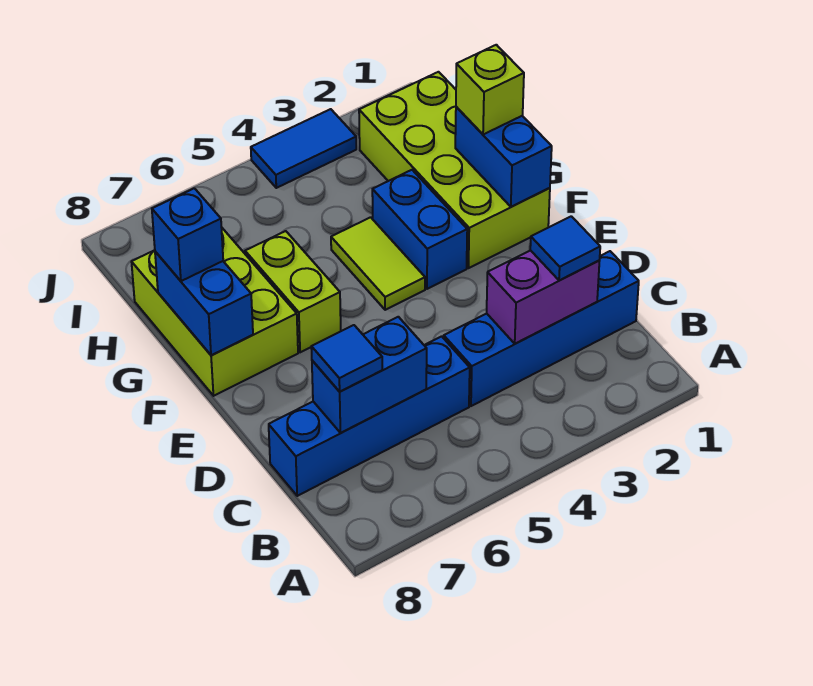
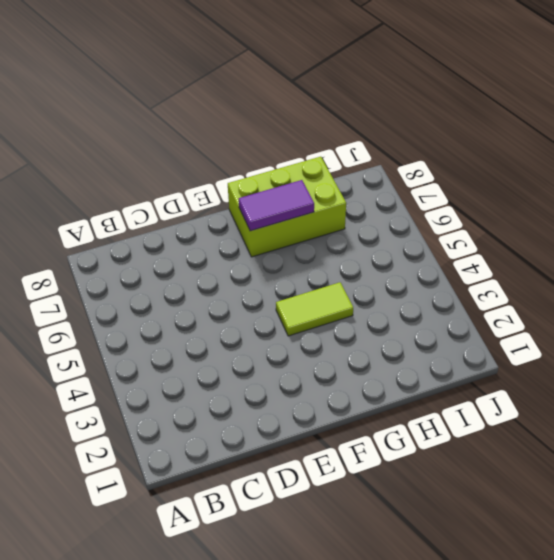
purple 1x2 tile [239,180,314,231] -> none
none -> blue 1x4 brick [444,251,639,406]
none -> blue 1x4 brick [269,336,470,496]
none -> lime 2x4 brick [359,72,550,268]

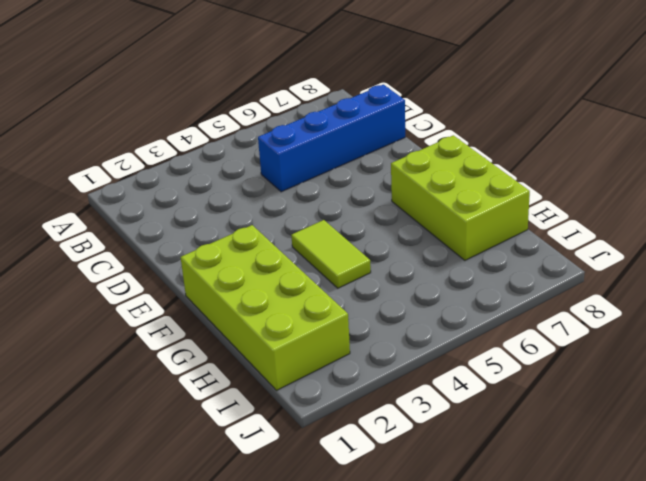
none -> blue 1x4 brick [444,251,639,406]
none -> blue 1x2 brick [372,170,467,289]
none -> lime 1x2 brick [245,231,341,352]

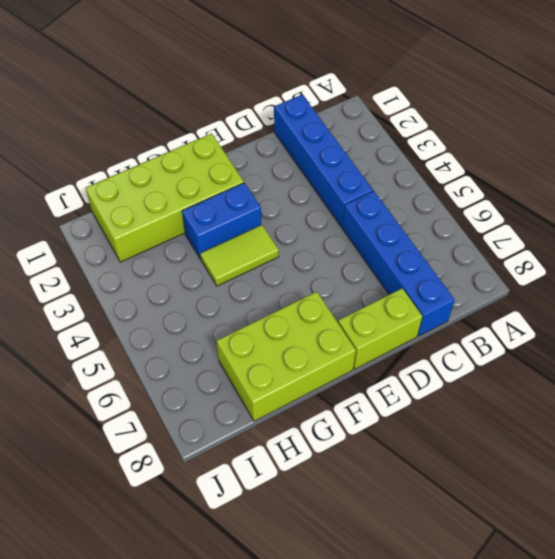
lime 1x2 brick [338,288,422,369] -> lime 1x2 brick moved to [245,231,341,352]
none -> blue 1x2 tile [251,109,356,188]
none -> purple 1x2 brick [487,250,599,344]
none -> blue 1x2 brick [312,317,427,433]

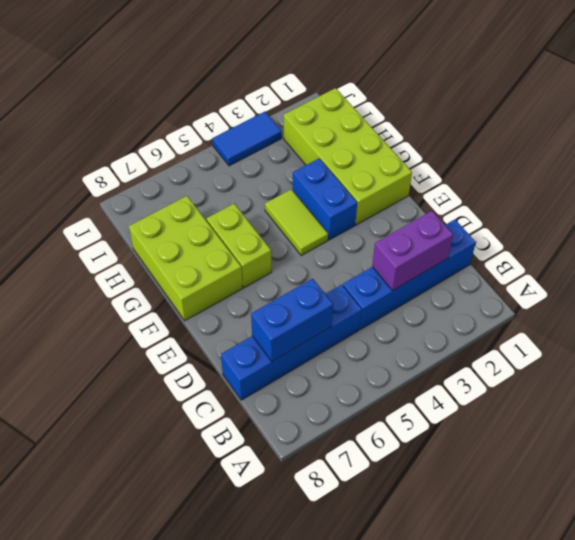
none -> blue 1x2 brick [455,107,552,207]
none -> blue 1x2 brick [155,252,253,355]
none -> blue 1x1 tile [530,216,600,281]

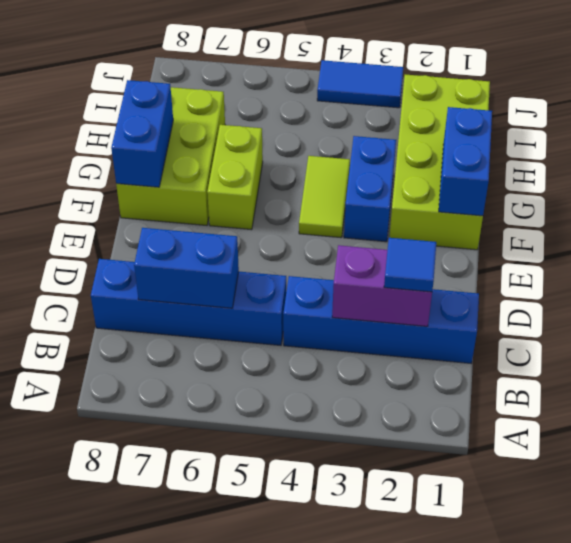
none -> blue 1x1 tile [311,325,382,392]
none -> lime 1x1 brick [456,45,524,135]
none -> blue 1x1 brick [152,188,223,281]

